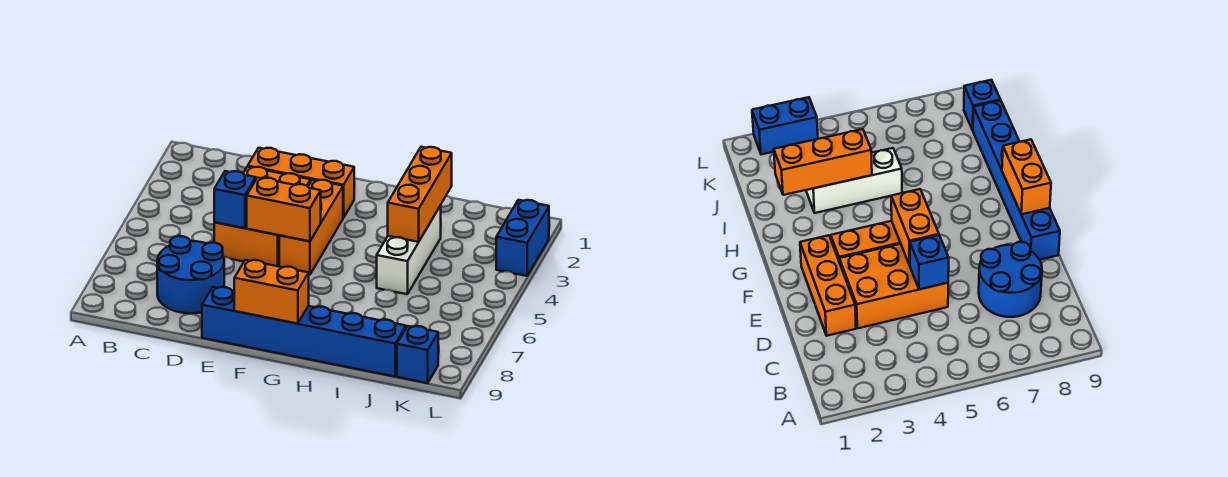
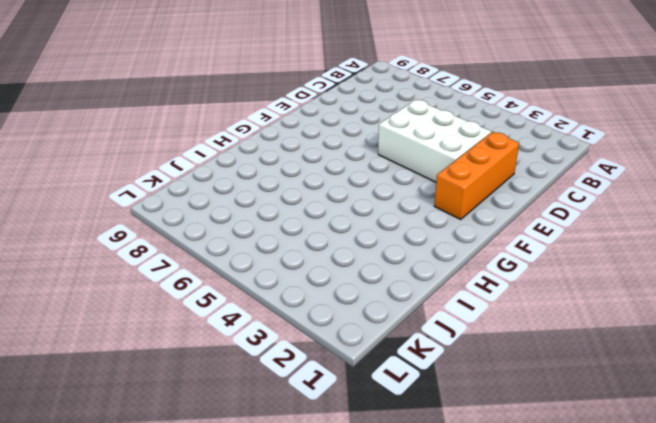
white 2x3 brick [378,100,491,182] -> orange 2x3 brick [214,167,311,266]
none -> blue 2x2 round brick [157,236,224,313]
none -> blue 1x6 brick [202,287,406,377]
none -> orange 1x3 brick [279,180,343,275]

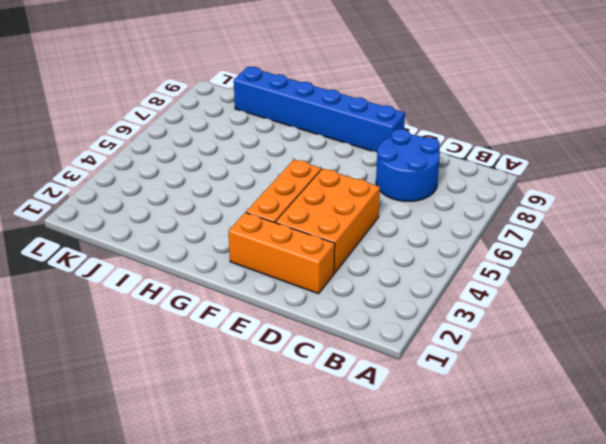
none -> white 1x3 brick [377,206,441,294]
none -> blue 1x1 brick [397,326,438,383]
none -> blue 1x2 brick [496,200,549,276]

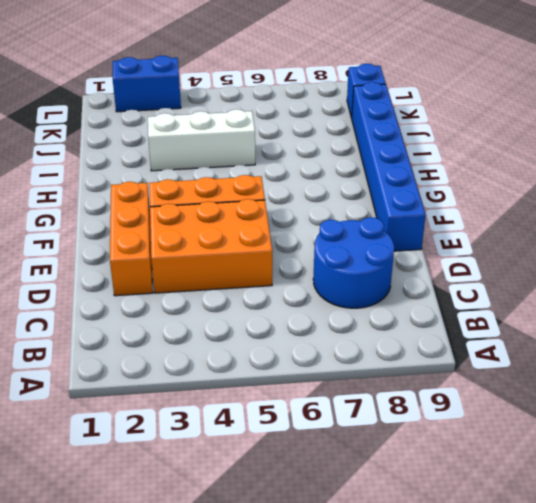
none -> blue 1x1 brick [214,171,256,228]
none -> orange 1x2 brick [247,178,321,241]
none -> orange 1x2 brick [234,260,309,324]

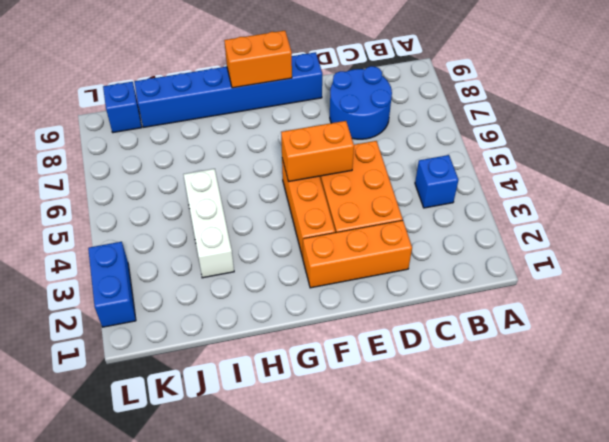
blue 1x1 brick [415,155,459,208] -> blue 1x1 brick moved to [214,171,256,228]
none -> orange 1x3 brick [388,147,452,242]

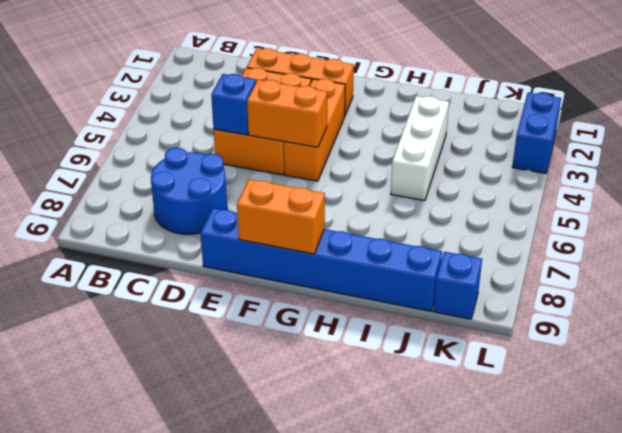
none -> orange 1x3 brick [388,147,452,242]

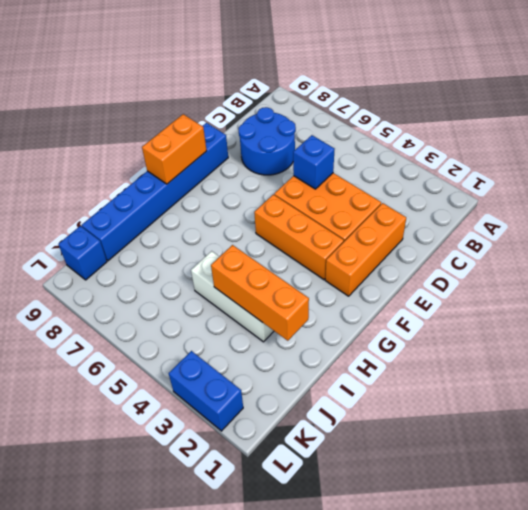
none -> orange 1x2 brick [247,178,321,241]

